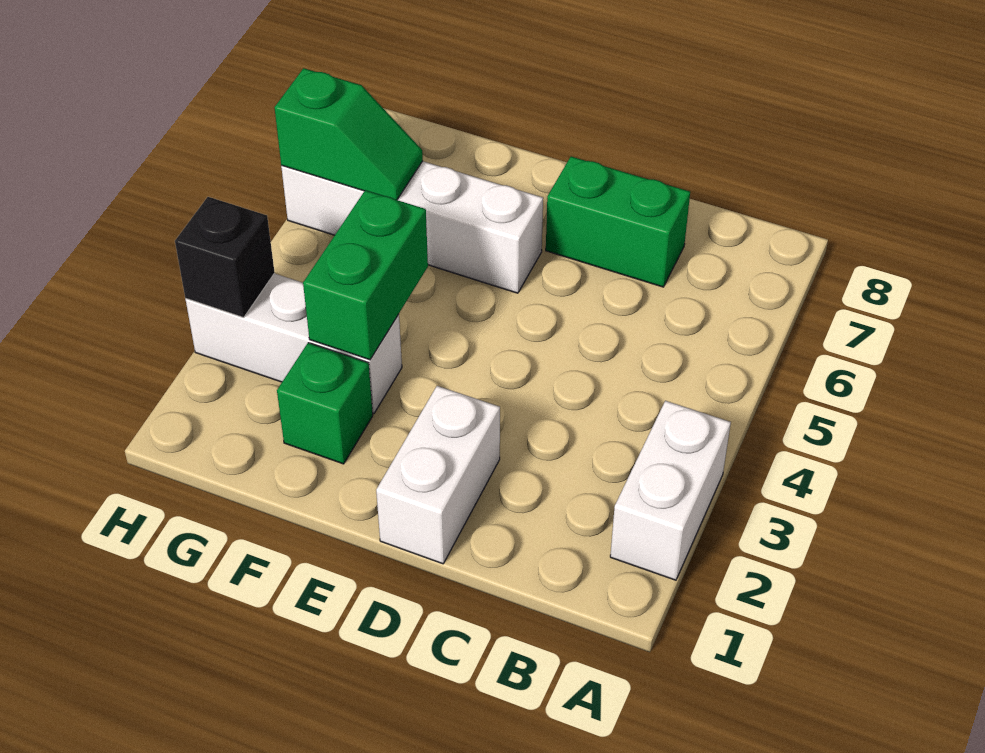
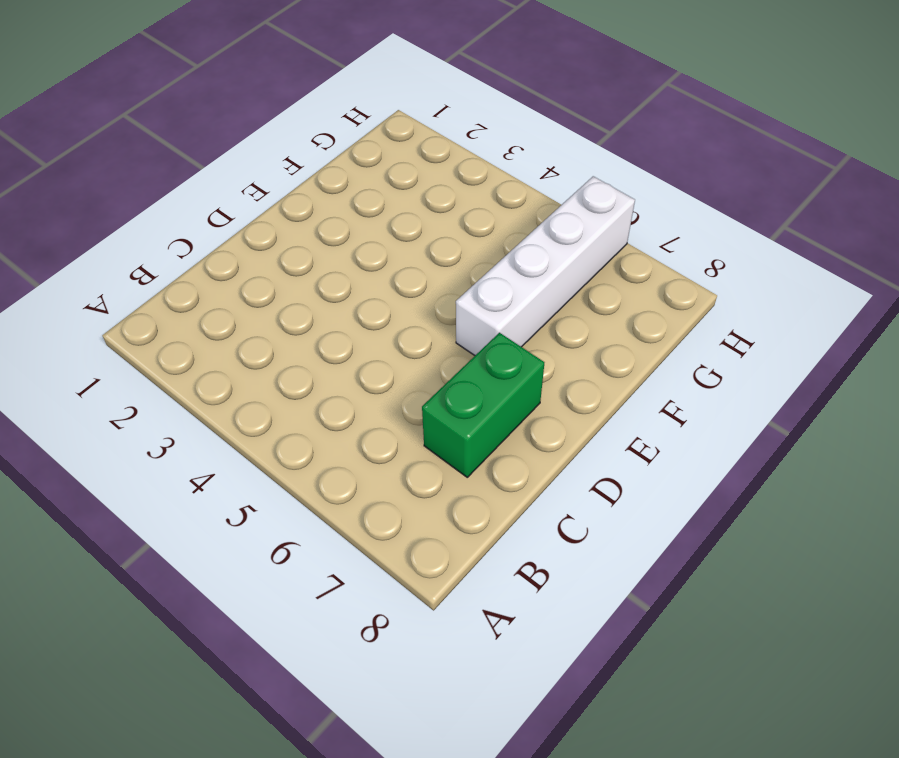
none -> white 1x2 brick [610,401,731,580]
none -> white 1x2 brick [376,386,500,564]

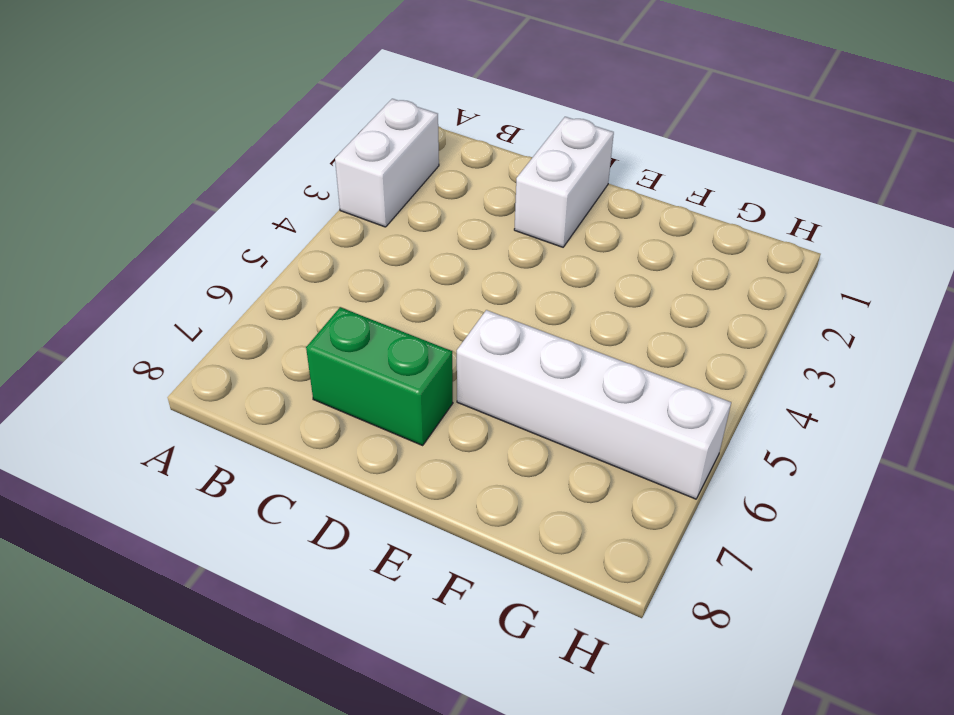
none -> green 1x1 brick [277,343,373,464]
none -> white 1x3 brick [185,273,402,413]

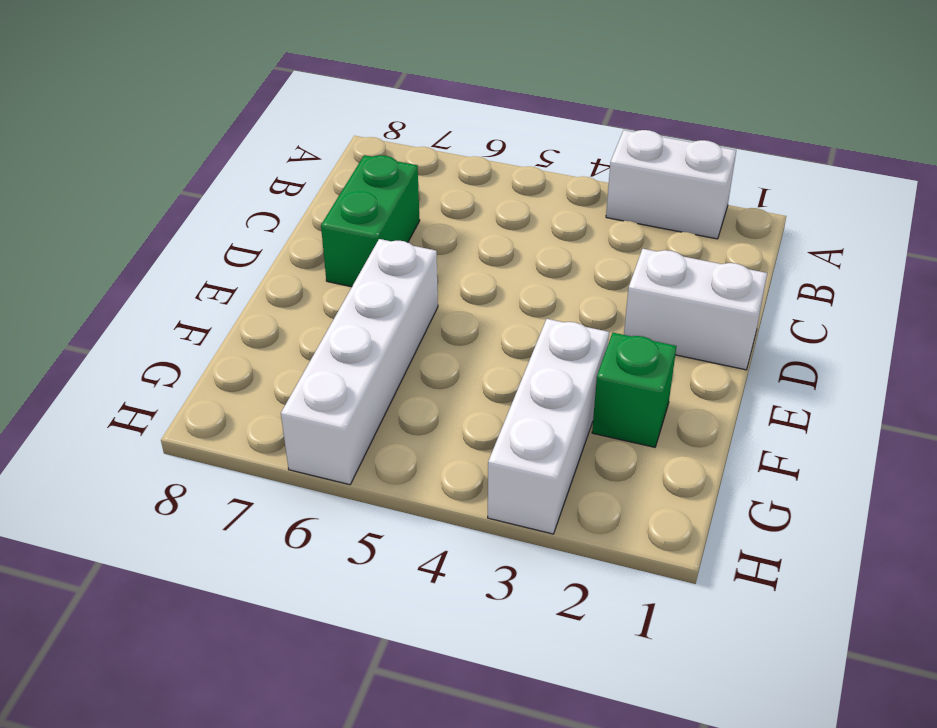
none -> green 1x2 brick [303,190,428,360]
none -> green 1x2 slope [274,68,423,200]

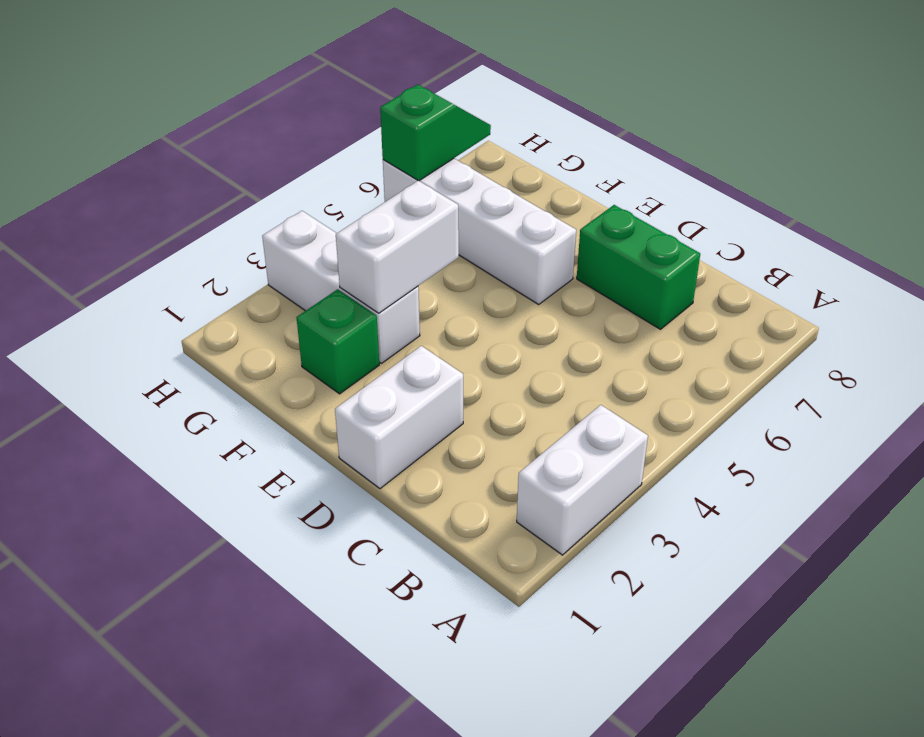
white 1x2 brick [336,181,459,313] -> green 1x2 brick [303,190,428,360]
green 1x2 slope [380,84,491,181] -> green 1x2 slope turned to [274,68,423,200]
none -> black 1x1 brick [175,197,275,318]

